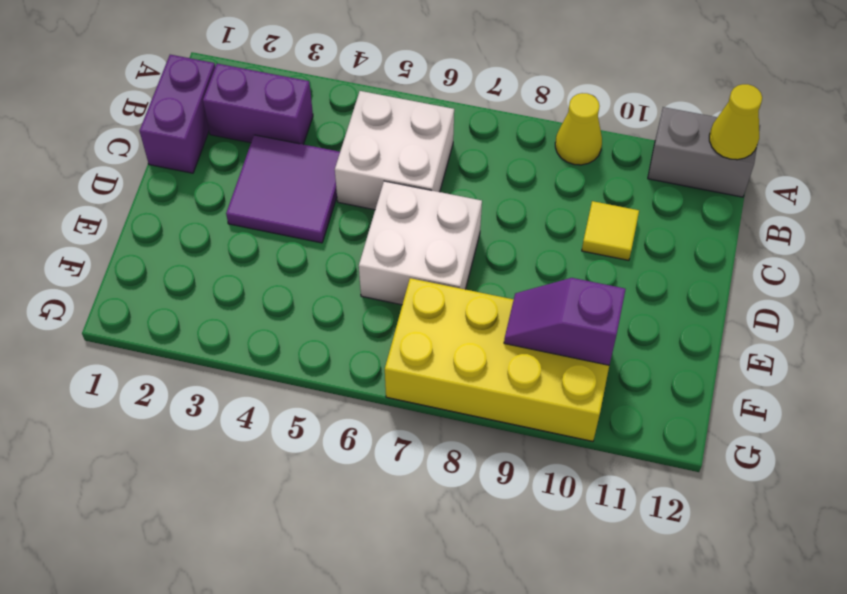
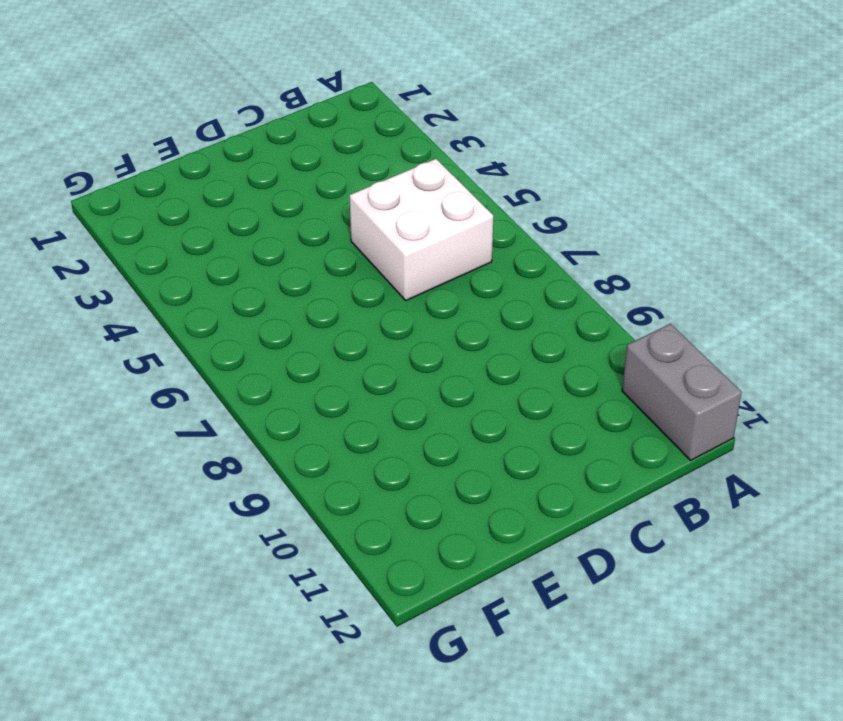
none -> yellow 1x1 cone [555,93,602,165]
none -> purple 1x2 brick [140,55,215,173]

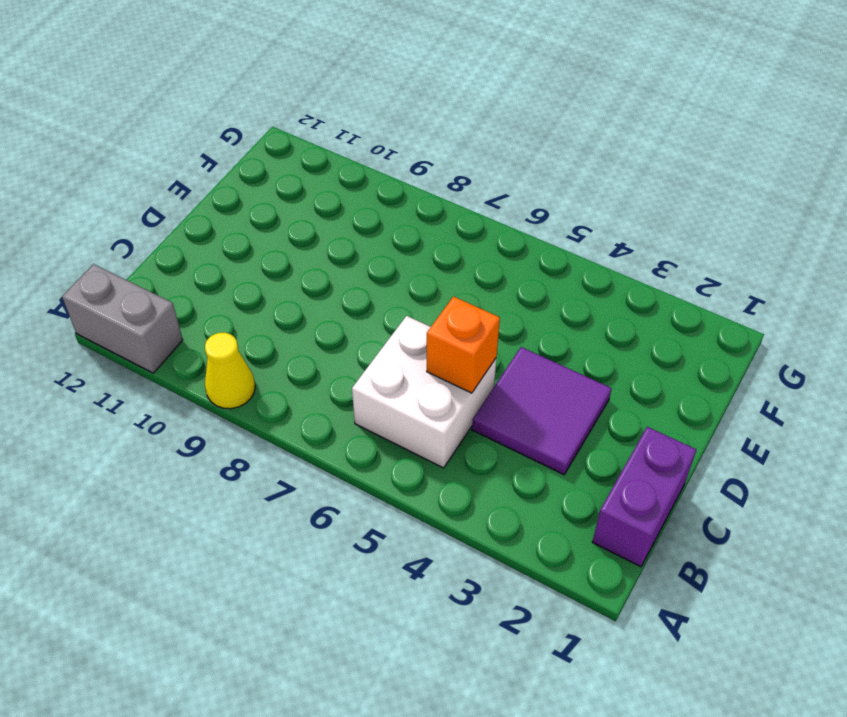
orange 1x1 brick [427,297,500,393] -> none
none -> purple 1x2 brick [203,64,313,144]
none -> yellow 1x1 tile [582,201,639,260]

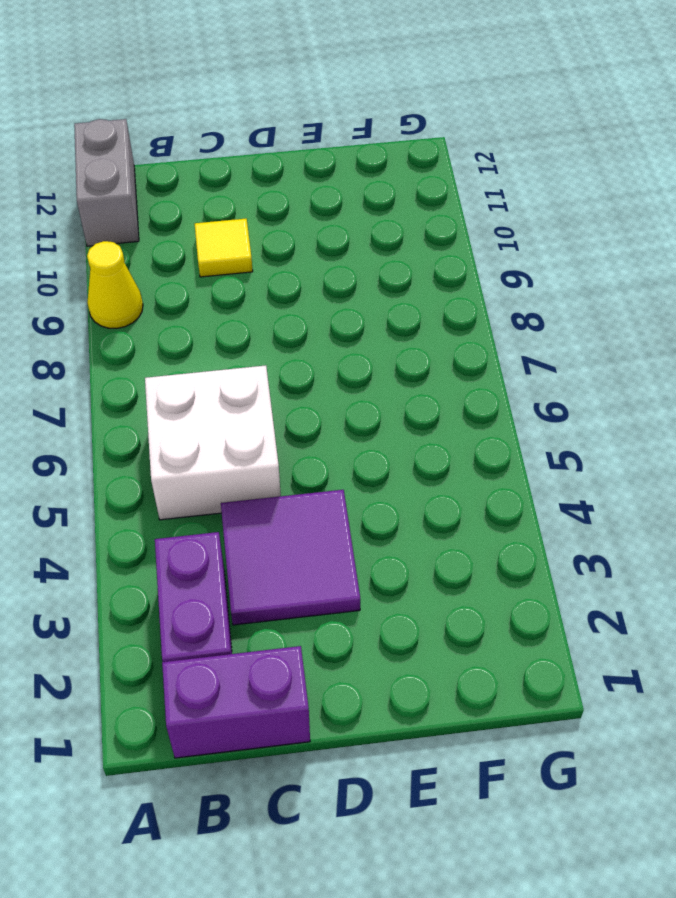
none -> white 2x2 brick [359,181,482,305]
none -> yellow 2x4 brick [385,278,609,441]

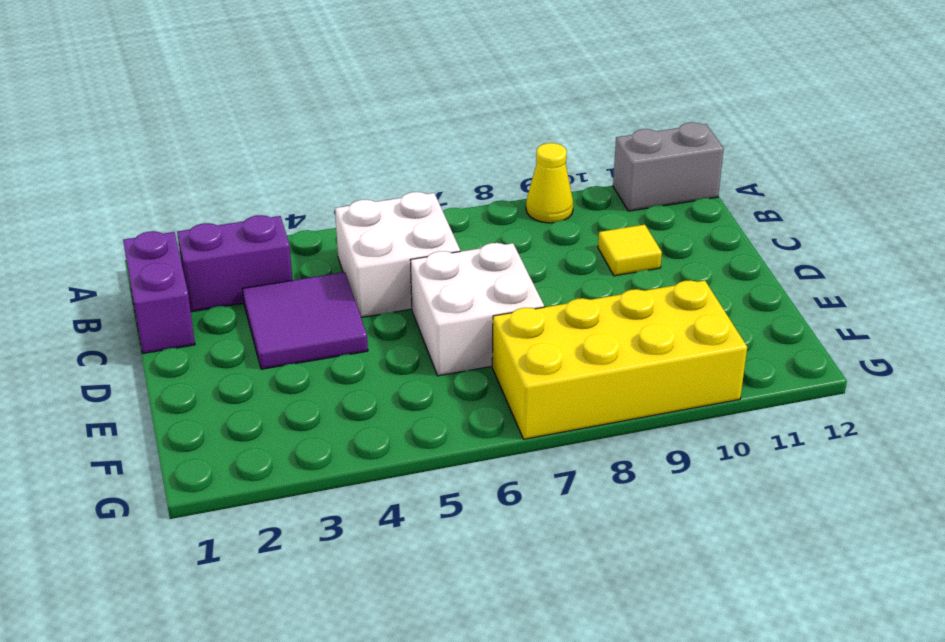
none -> yellow 1x1 cone [709,84,762,160]
none -> purple 1x2 slope [504,278,626,365]

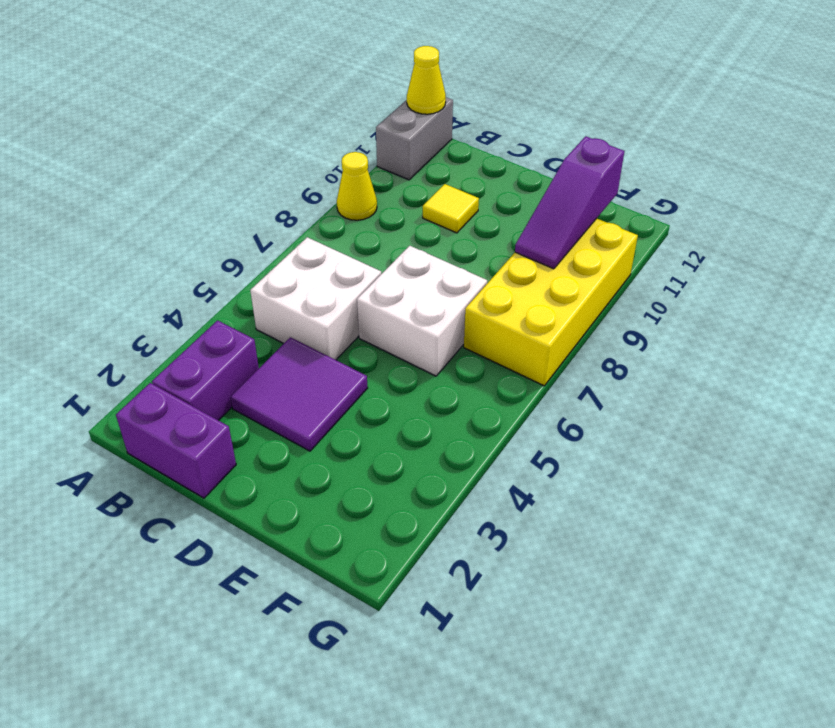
purple 1x3 slope [515,136,624,269] -> purple 1x2 slope [504,278,626,365]

